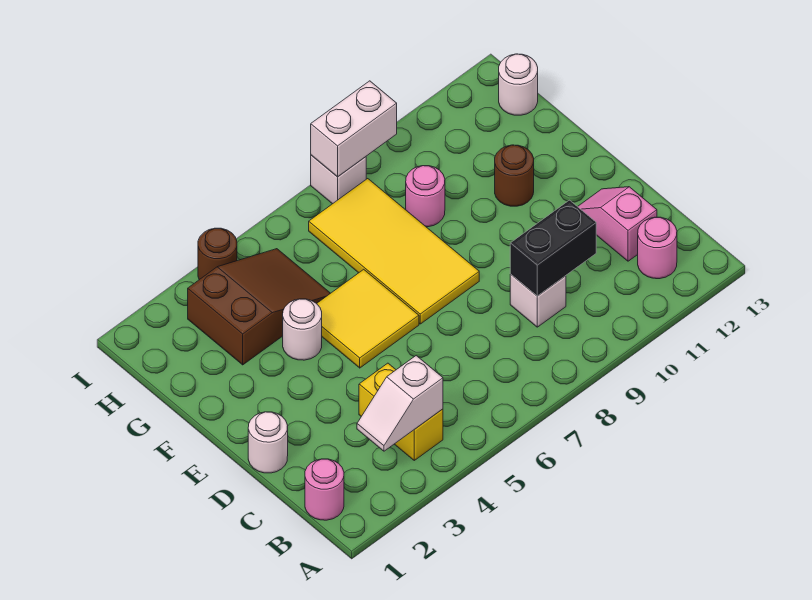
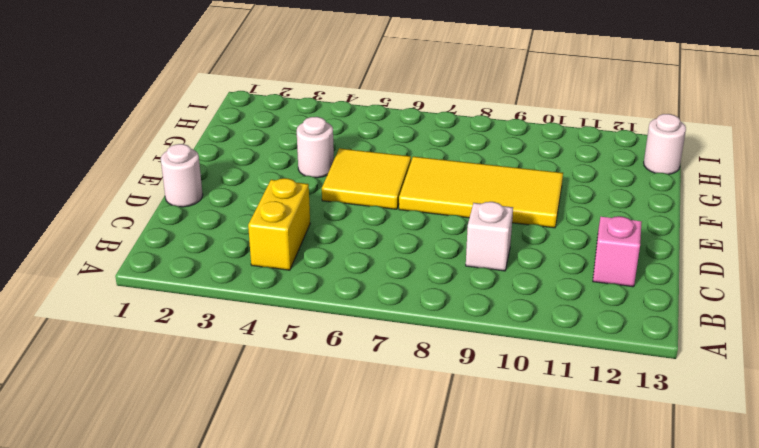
yellow 2x4 tile [399,156,563,228] -> yellow 2x4 tile turned to [309,179,479,324]
none -> pink 1x1 round brick [305,459,344,520]
none -> pink 1x1 round brick [638,217,677,279]
none -> brown 1x1 round brick [495,145,534,206]

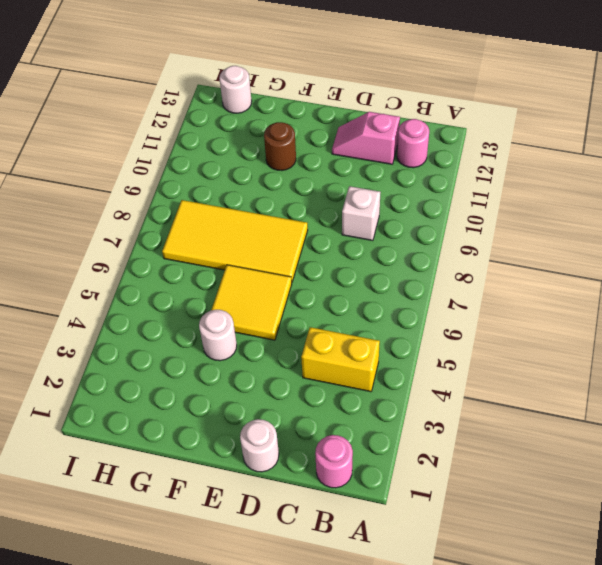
none -> brown 2x3 slope [188,249,330,365]
none -> pink 1x1 round brick [406,166,445,227]
none -> brown 1x1 round brick [198,228,237,280]

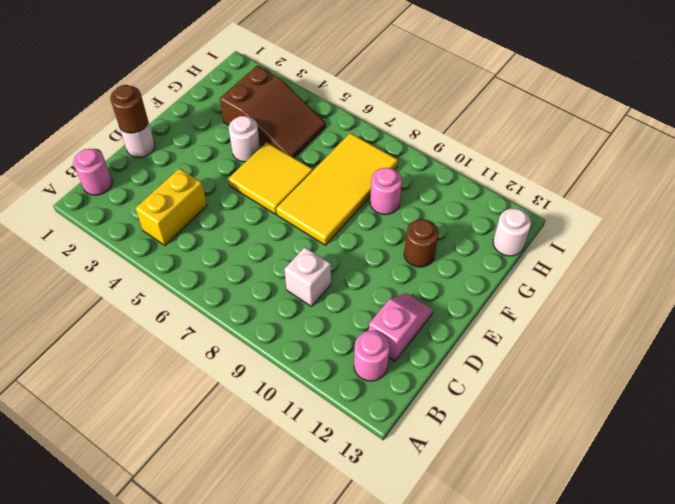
brown 1x1 round brick [110,85,148,133] -> brown 1x1 round brick moved to [198,228,237,280]
none -> white 1x1 brick [311,155,366,204]
none -> white 1x2 slope [357,356,443,451]
none -> black 1x2 brick [510,200,596,296]

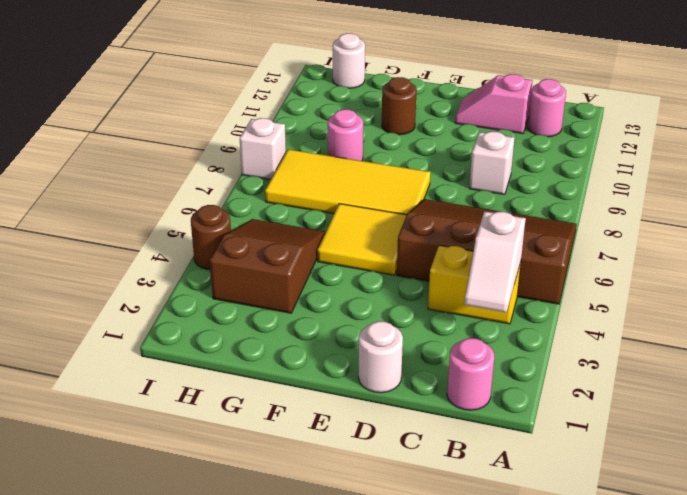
brown 3x4 slope [397,199,577,304] -> none
none -> white 1x1 round brick [283,299,322,360]
none -> black 1x2 brick [510,200,596,296]
none -> white 1x2 brick [311,81,397,177]

